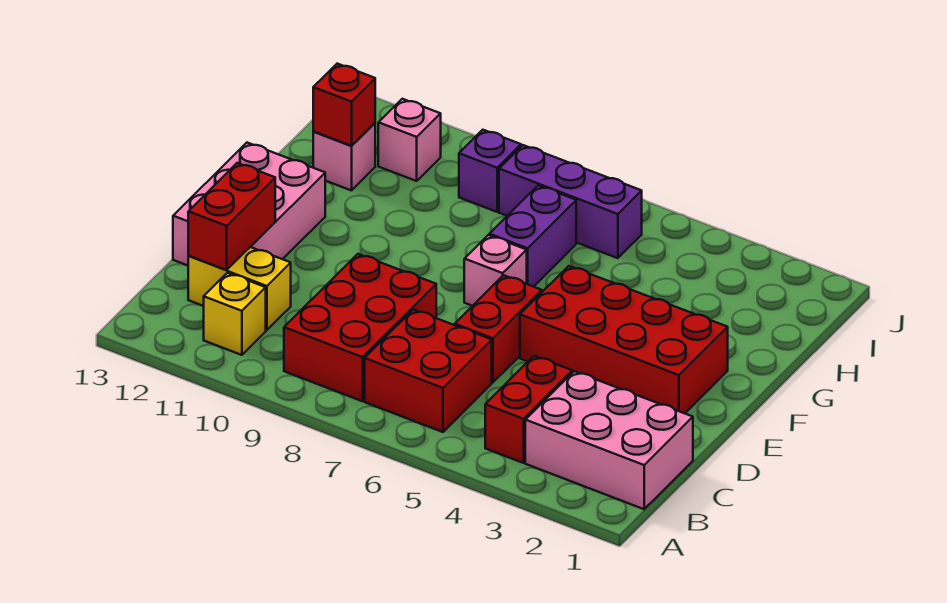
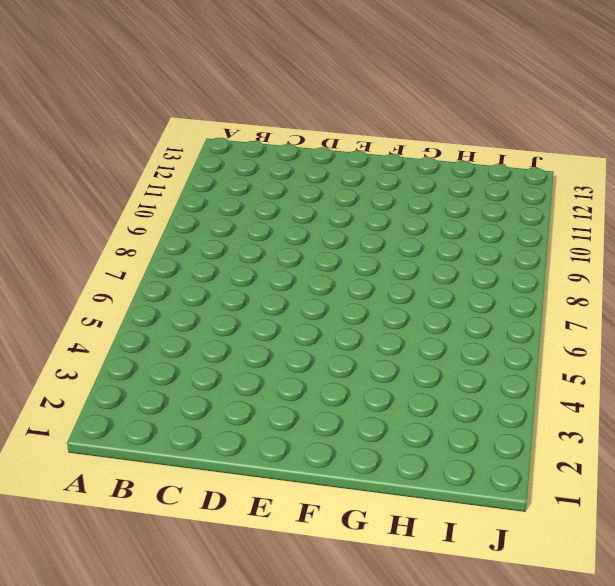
none -> pink 2x3 brick [525,371,693,509]
none -> red 1x2 brick [485,356,572,463]
none -> red 2x2 brick [365,310,492,432]

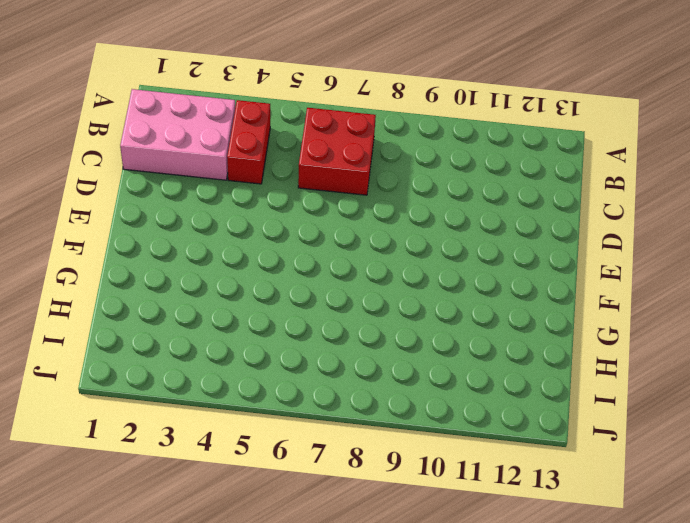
none -> red 2x3 brick [284,254,436,401]
none -> yellow 1x1 brick [204,273,266,355]
none -> yellow 1x2 brick [188,247,291,330]

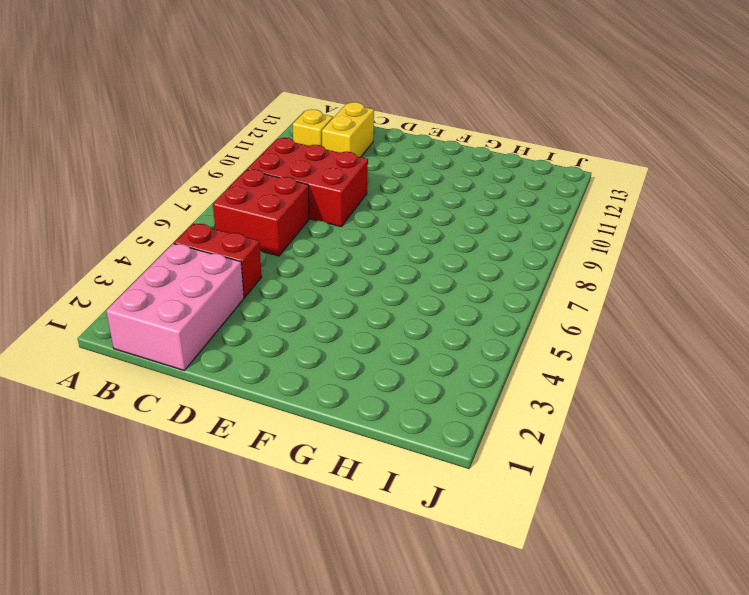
none -> red 1x2 brick [455,275,542,382]
none -> pink 2x3 brick [173,143,325,265]
none -> red 2x4 brick [520,266,728,413]

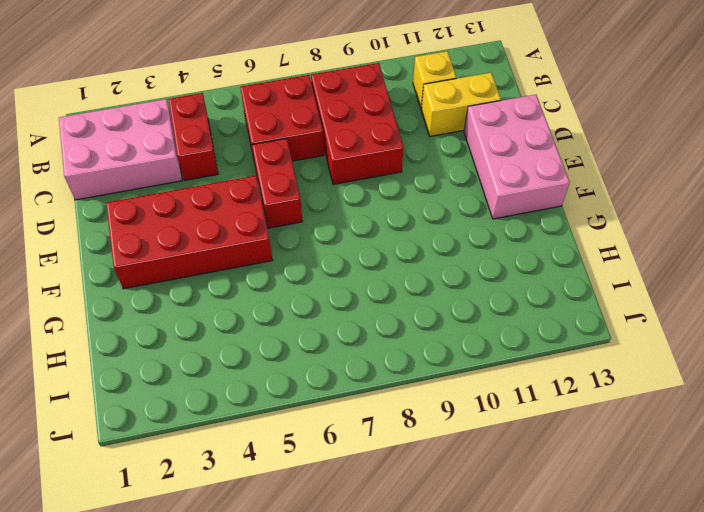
none -> pink 1x1 brick [464,235,527,306]
none -> purple 1x2 brick [489,185,576,287]
none -> pink 1x1 brick [313,123,375,191]

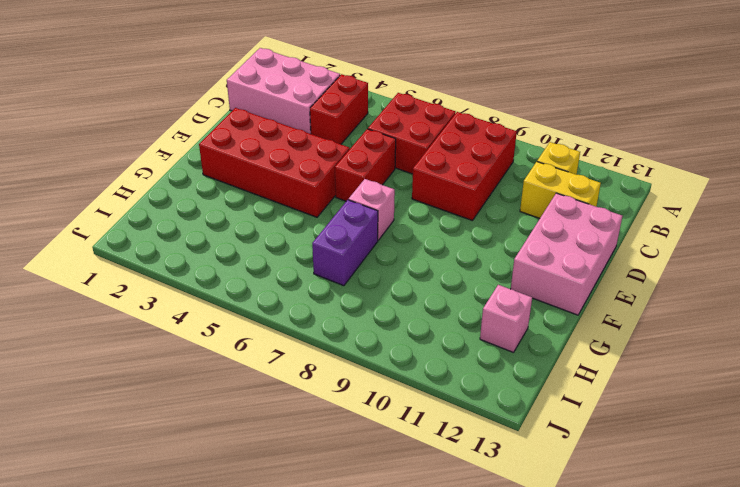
none -> purple 1x3 brick [499,145,642,258]
none -> purple 1x1 brick [459,130,521,212]
none -> pink 1x1 brick [378,99,441,181]

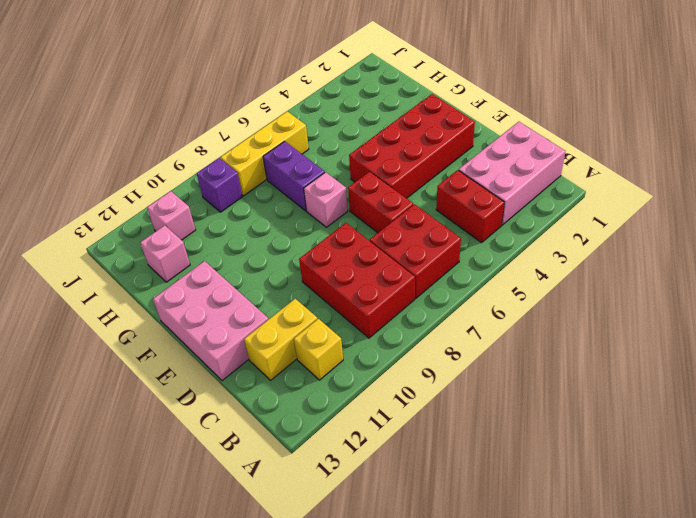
yellow 1x3 brick [220,111,309,196] -> purple 1x3 brick [499,145,642,258]
none -> red 1x2 brick [188,163,275,270]
none -> red 1x1 brick [313,64,375,146]

